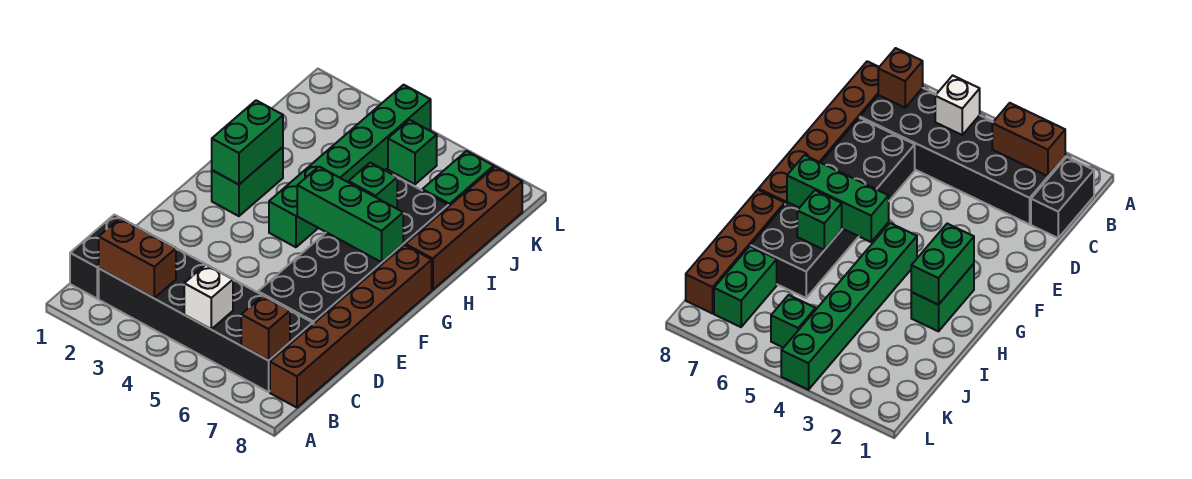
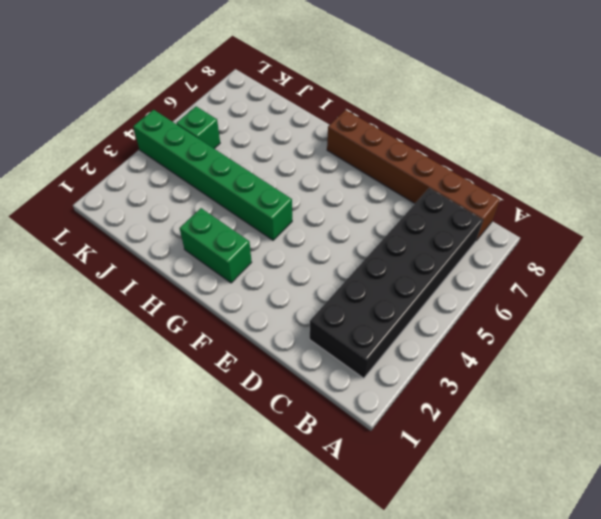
none -> black 1x2 brick [70,215,129,299]
none -> black 2x6 brick [258,177,448,324]
none -> brown 1x4 brick [406,167,522,290]

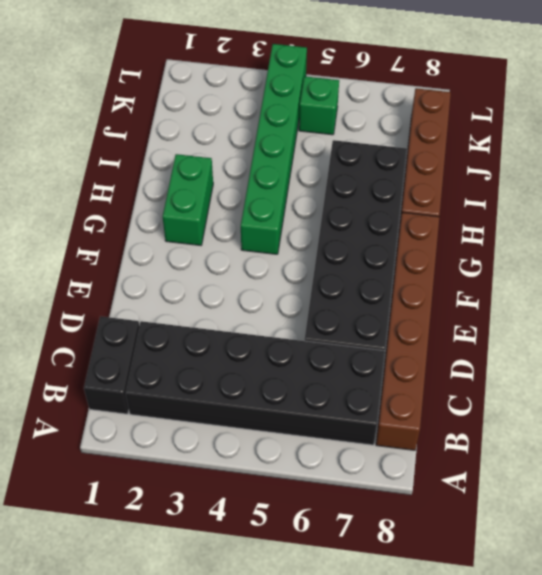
none -> green 1x2 brick [422,151,494,207]
none -> brown 1x2 brick [99,218,176,298]
none -> white 1x1 brick [184,265,233,329]

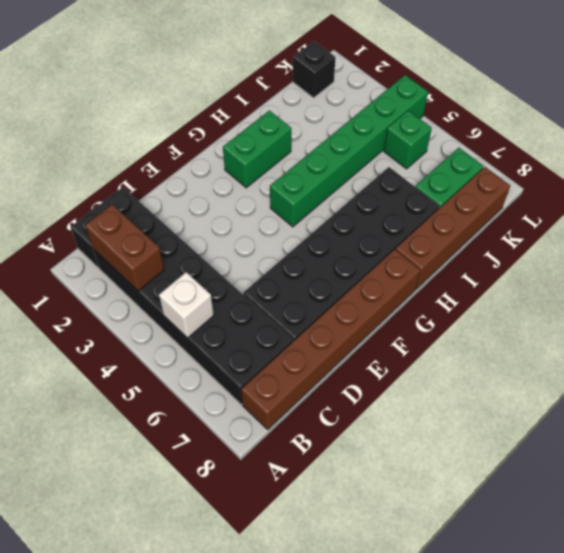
black 1x1 brick [293,41,336,98] -> none
none -> brown 1x1 brick [241,296,290,361]
none -> green 1x2 brick [212,100,283,185]
none -> green 1x3 brick [297,167,403,262]

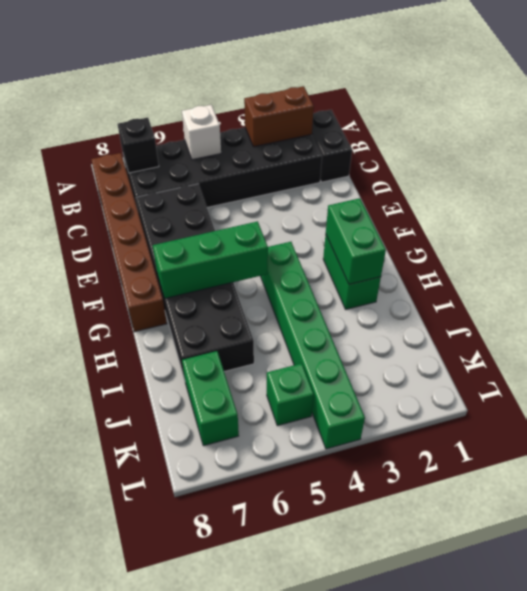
black 1x1 brick [118,118,159,173] -> brown 1x1 brick [241,296,290,361]
none -> brown 1x4 brick [406,167,522,290]
none -> green 1x1 brick [349,163,397,209]

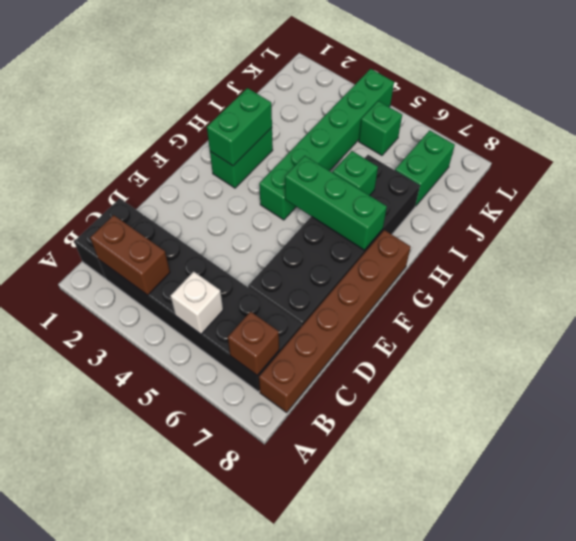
none -> brown 1x4 brick [406,167,522,290]

